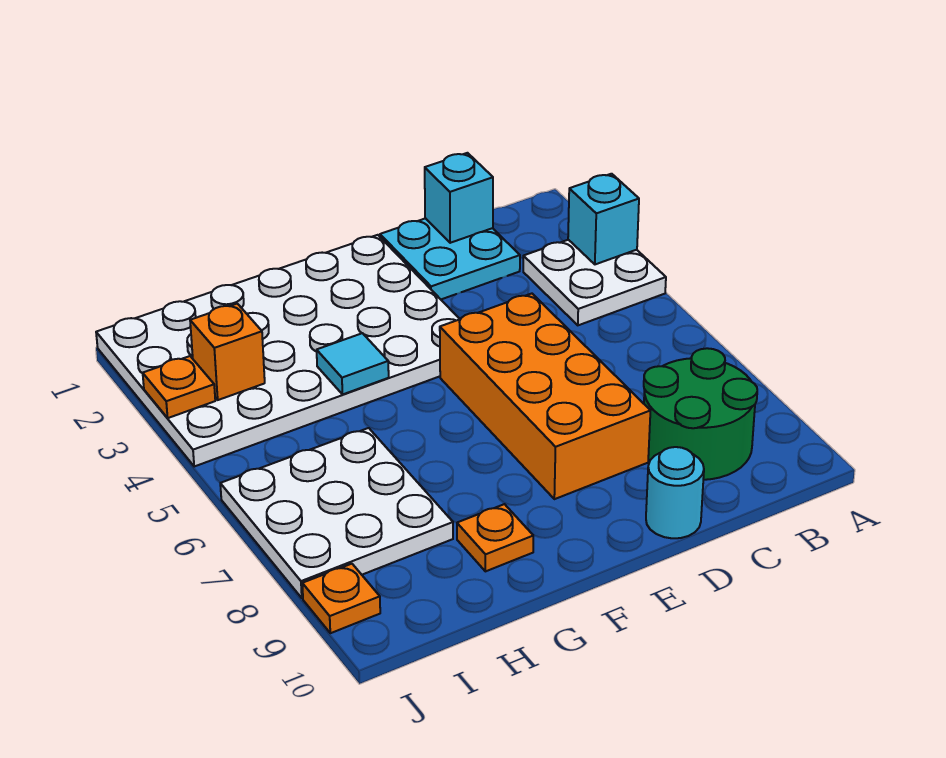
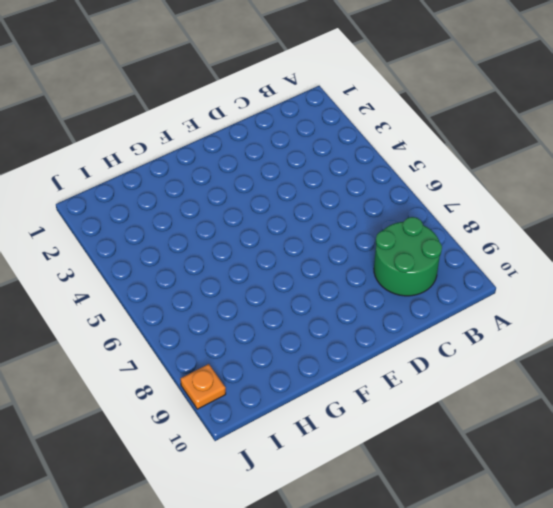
none -> white 2x2 plate [523,240,666,325]
none -> cyan 2x2 plate [380,218,520,299]
none -> orange 2x4 brick [440,294,650,499]

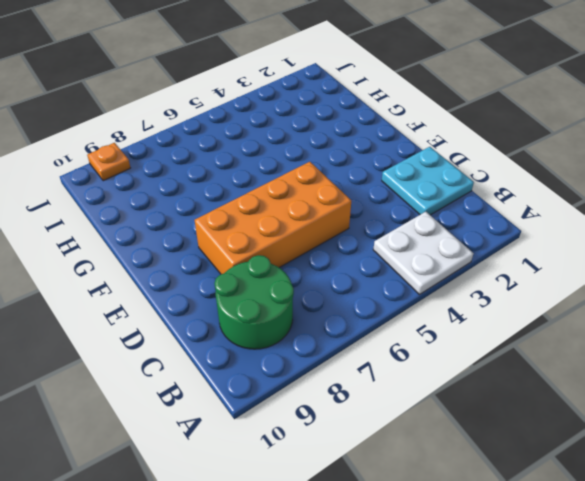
none -> cyan 1x1 round brick [646,447,704,538]
none -> white 4x6 plate [96,235,459,466]
none -> orange 1x1 plate [457,504,533,571]

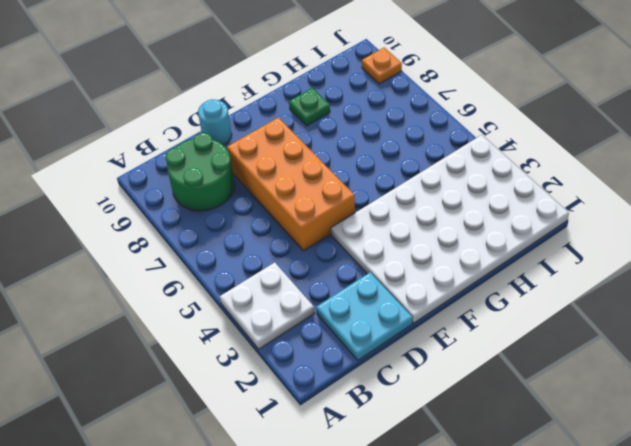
green 1x1 plate [289,88,330,126] -> orange 1x1 plate [457,504,533,571]
none -> white 3x3 plate [220,428,453,598]
none -> cyan 1x1 brick [568,174,639,264]
none -> cyan 1x1 brick [425,153,493,243]

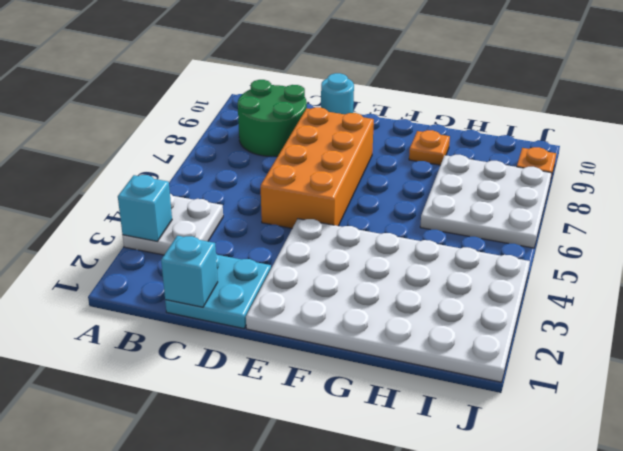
none -> cyan 1x1 tile [317,333,389,394]
none -> orange 1x1 brick [190,304,265,400]
none -> orange 1x1 plate [143,356,215,418]

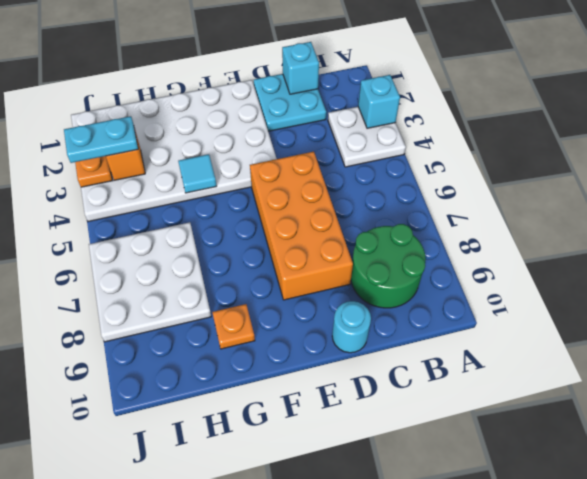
cyan 1x2 plate [64,116,138,163] -> none
none -> orange 1x1 plate [302,564,380,633]

